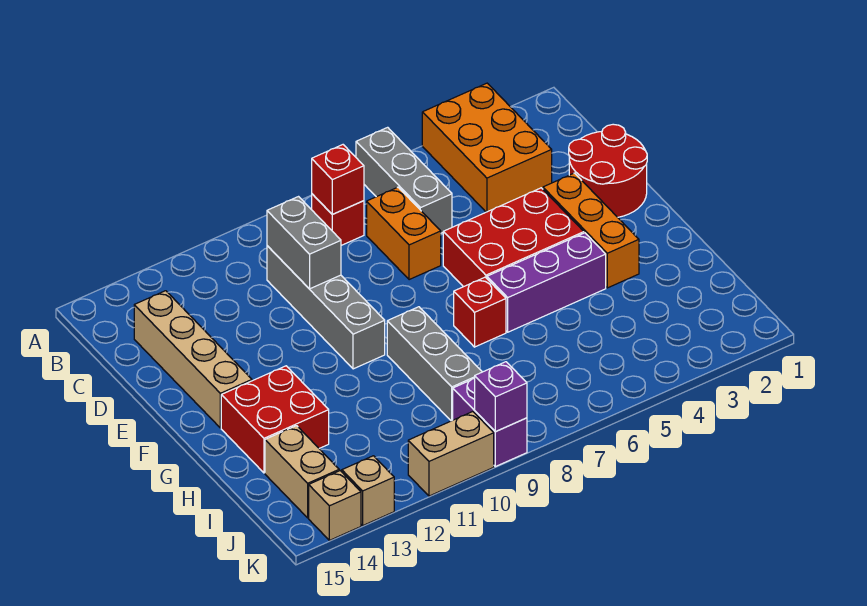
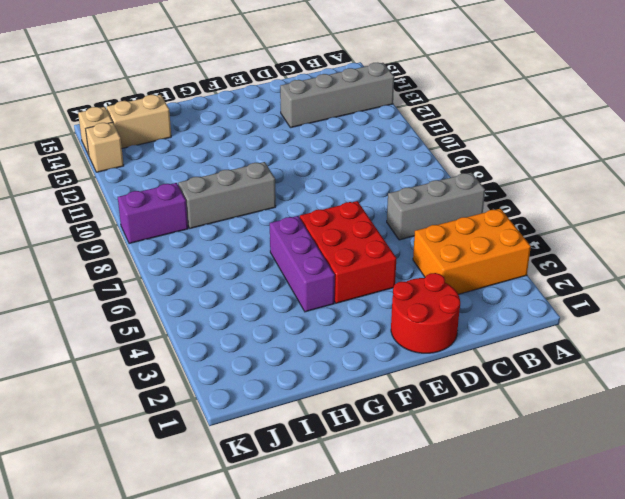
grey 1x4 brick [280,63,394,128] -> grey 1x4 brick moved to [267,246,385,369]
none -> red 1x1 brick [312,194,364,245]
none -> orange 1x2 brick [367,187,441,280]
none -> tan 1x4 brick [134,291,252,428]

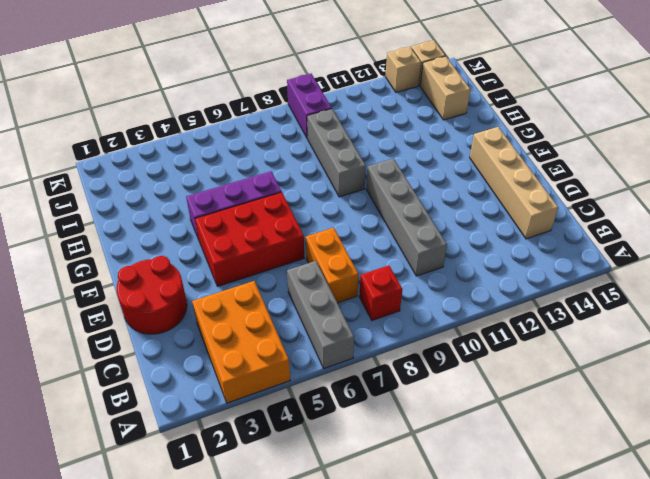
none -> orange 1x3 brick [543,173,639,288]
none -> red 1x1 brick [454,277,506,347]
none -> red 2x2 brick [221,366,329,473]

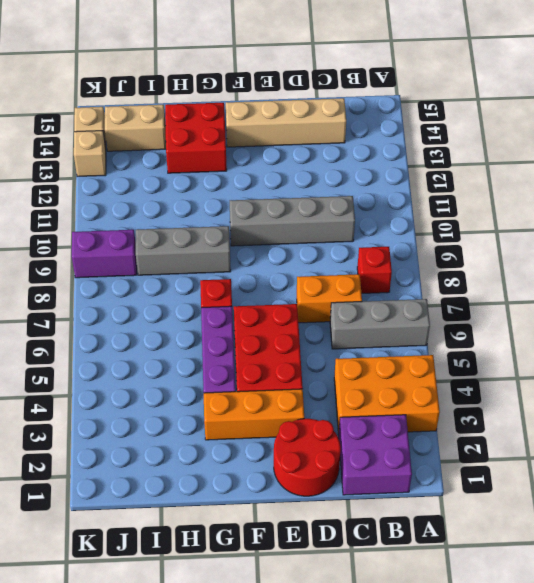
purple 2x2 brick [339,415,412,495] -> none
none -> tan 1x2 brick [408,412,494,496]
none -> red 1x1 brick [312,145,364,214]
none -> grey 1x2 brick [267,197,341,289]

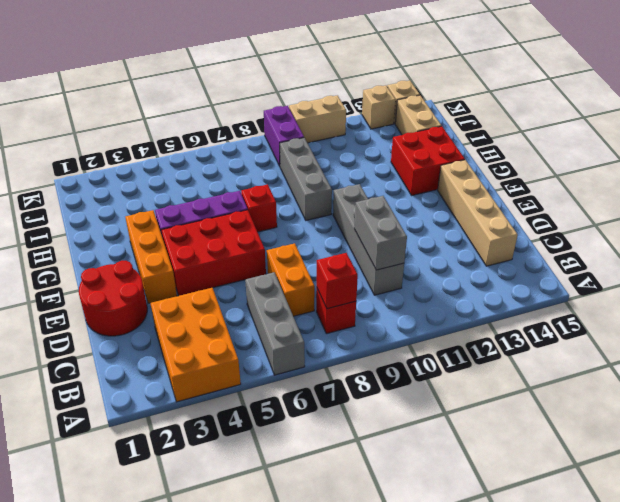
none -> purple 1x1 brick [475,362,527,431]

